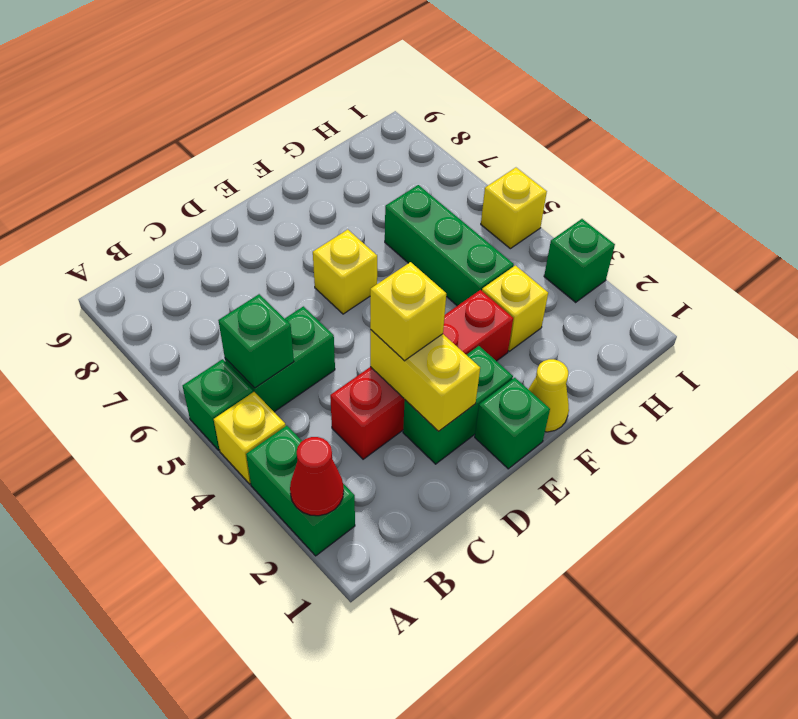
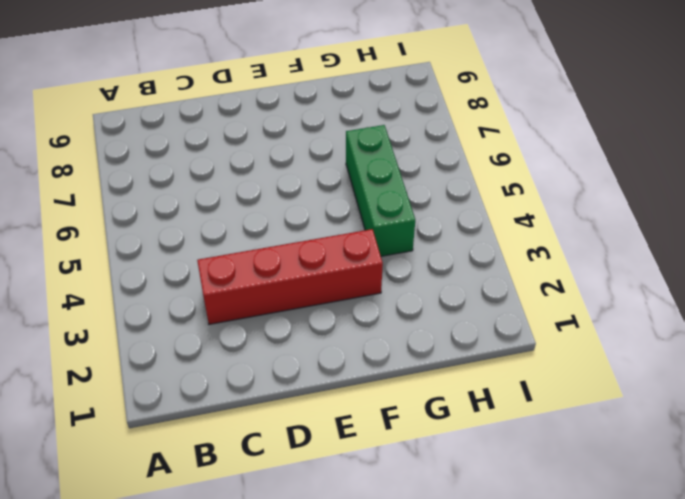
none -> green 1x2 brick [246,426,355,556]
none -> yellow 1x1 brick [214,392,286,484]
none -> green 1x1 brick [182,359,253,450]

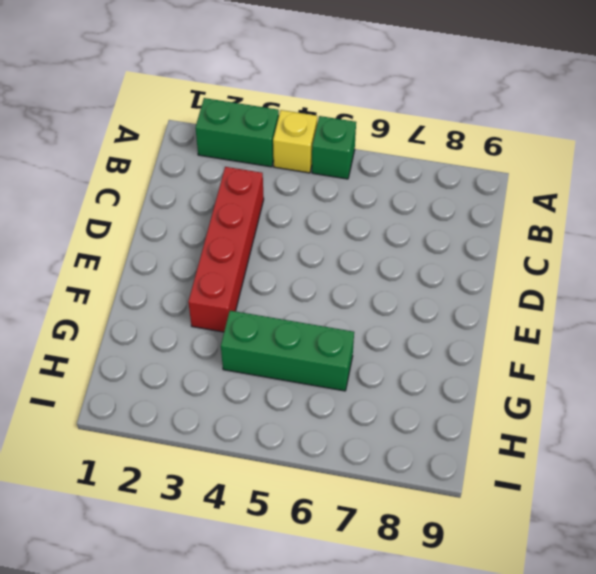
none -> green 1x2 brick [225,306,335,412]
none -> green 1x2 brick [403,346,513,464]
none -> green 1x1 brick [475,378,550,469]

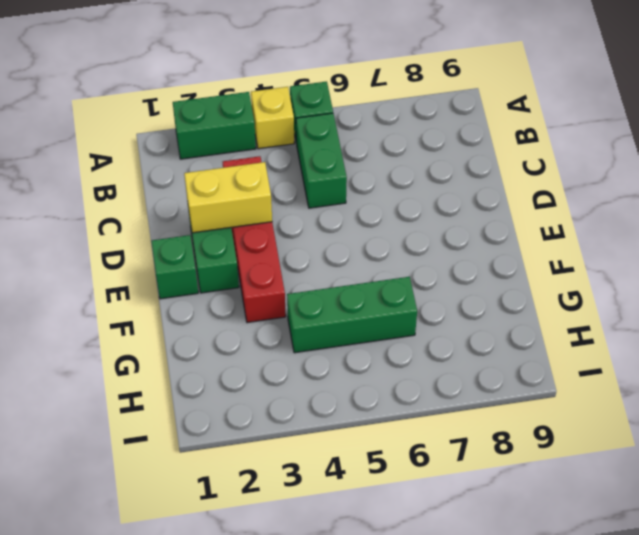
none -> yellow 1x1 brick [313,230,377,314]
none -> yellow 1x1 cone [528,359,569,432]
none -> yellow 1x1 brick [482,265,548,351]

